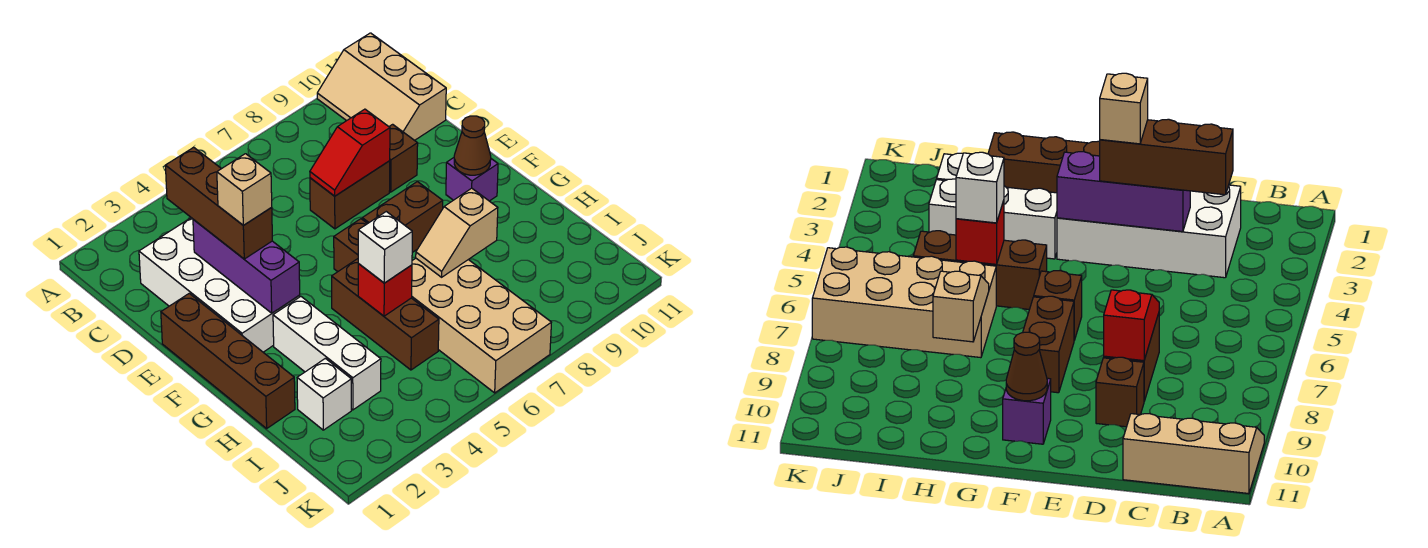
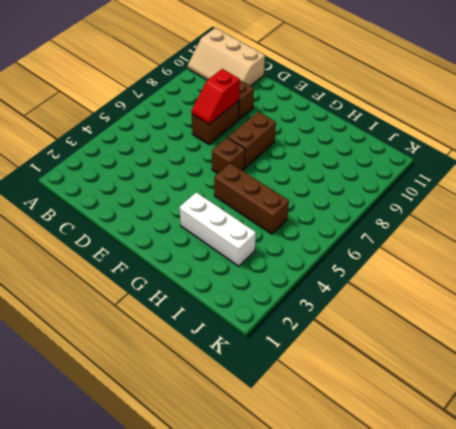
none -> white 2x4 brick [139,218,300,352]
none -> brown 1x4 brick [161,293,295,428]
none -> purple 1x1 brick [446,158,498,201]

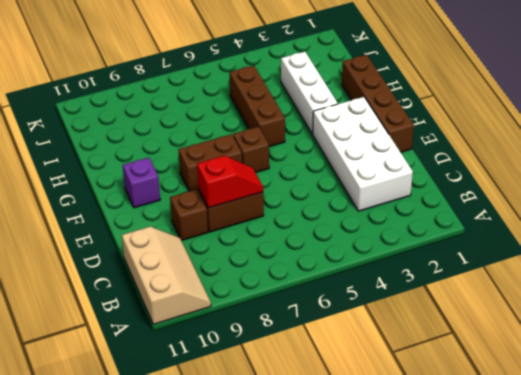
none -> tan 2x4 brick [412,258,551,393]
none -> white 1x1 brick [297,358,351,430]
none -> purple 1x3 brick [193,219,300,313]

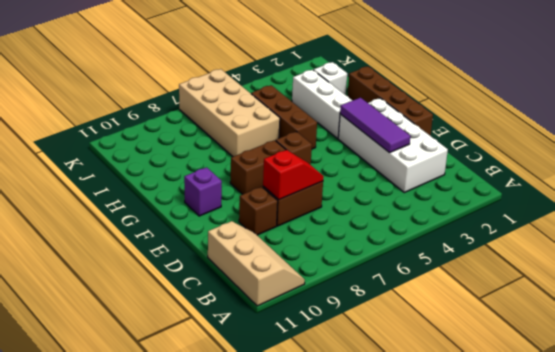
purple 1x3 tile [340,98,410,153] -> purple 1x3 brick [193,219,300,313]
none -> brown 1x1 cone [454,116,491,175]
none -> red 1x1 brick [358,264,412,316]
none -> tan 1x2 slope [416,188,498,277]

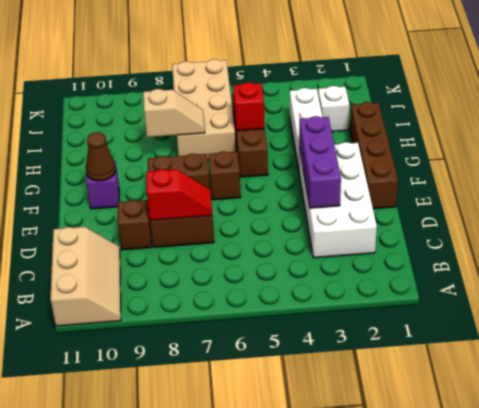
none -> brown 1x3 brick [165,147,272,259]
none -> white 1x1 brick [358,212,412,283]
none -> tan 1x1 brick [217,154,272,225]

